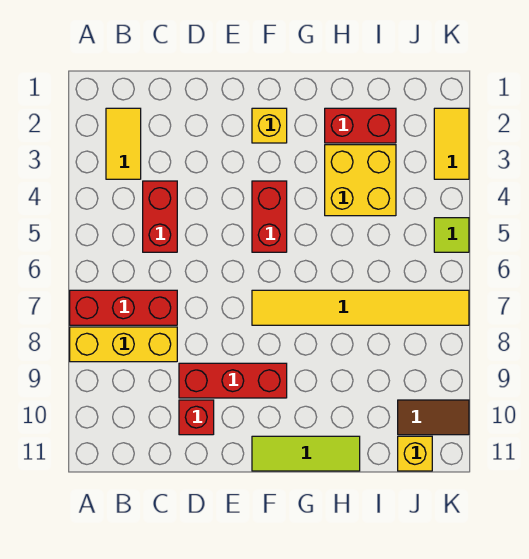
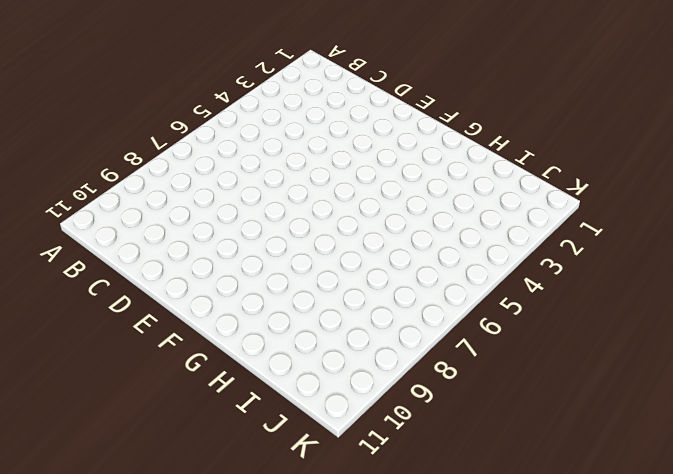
none -> red 1x3 brick [70,290,177,325]
none -> yellow 1x3 brick [70,327,177,362]
none -> yellow 1x2 tile [106,108,141,179]

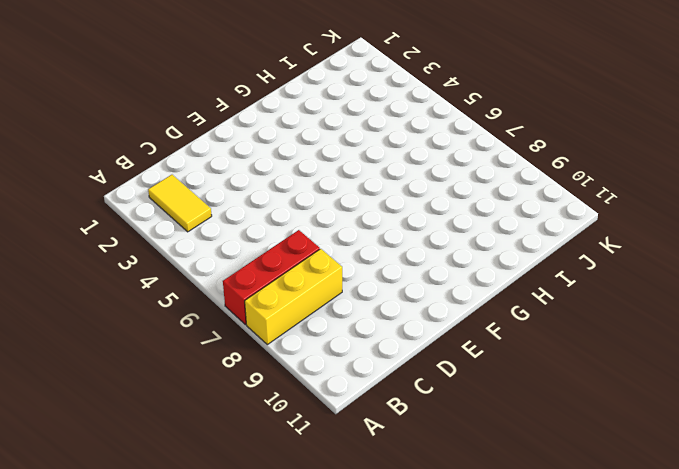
none -> red 1x2 brick [143,181,177,252]
none -> red 1x3 brick [179,363,287,398]
none -> red 1x1 brick [179,400,214,435]

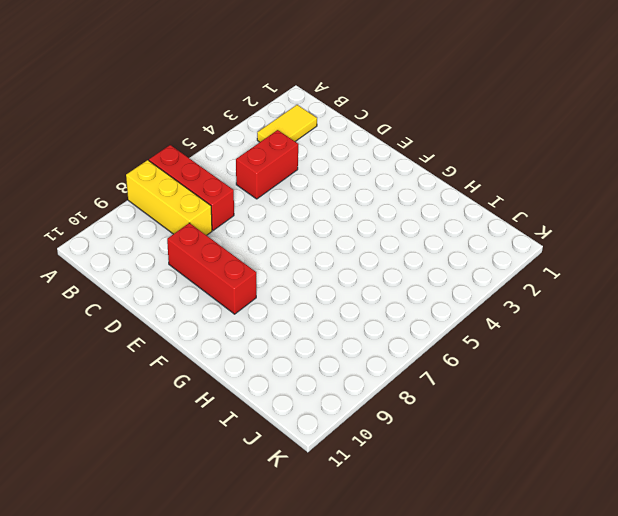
none -> red 1x1 brick [179,400,214,435]
none -> yellow 1x1 brick [252,108,287,143]
none -> red 1x2 brick [252,181,287,252]

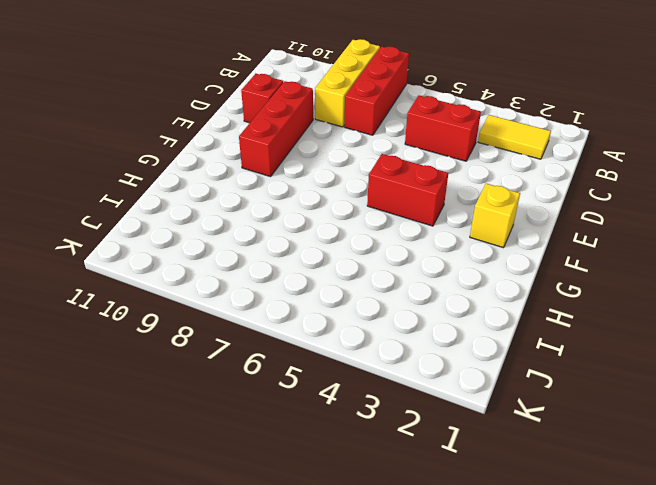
none -> yellow 1x6 tile [252,290,469,325]
none -> lime 1x3 tile [252,436,360,471]
none -> red 1x2 brick [325,108,396,143]

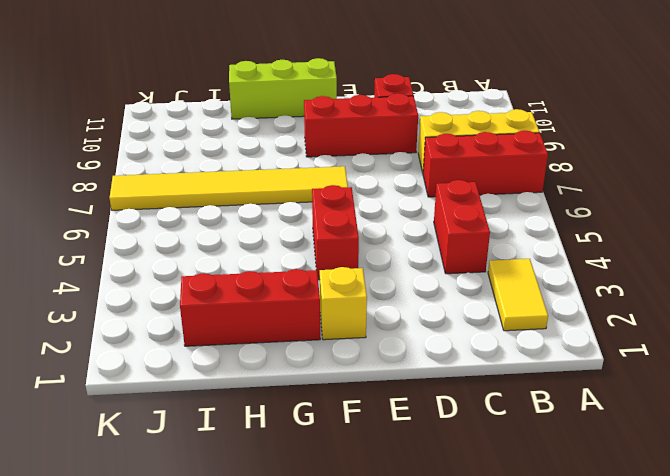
lime 1x3 brick [229,58,337,119] -> lime 1x3 tile [252,436,360,471]
red 1x3 brick [180,269,320,346] -> red 1x2 brick [325,108,396,143]
none -> yellow 2x2 brick [325,145,396,216]
none -> brown 1x2 tile [398,400,469,435]
none -> yellow 1x1 brick [398,436,432,471]

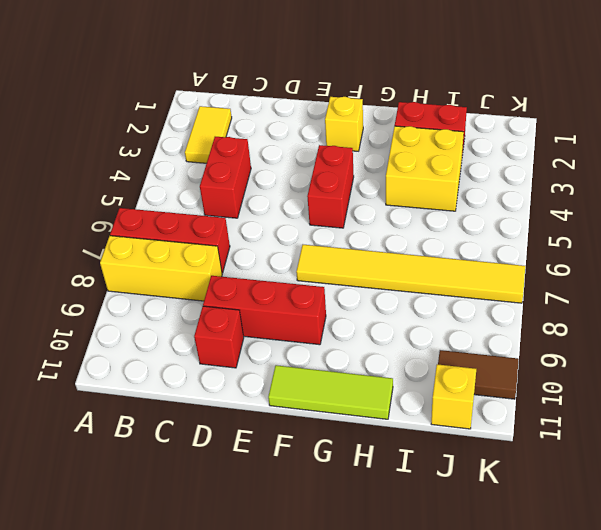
none -> yellow 1x2 tile [434,108,469,179]
none -> lime 1x1 tile [434,218,469,252]

